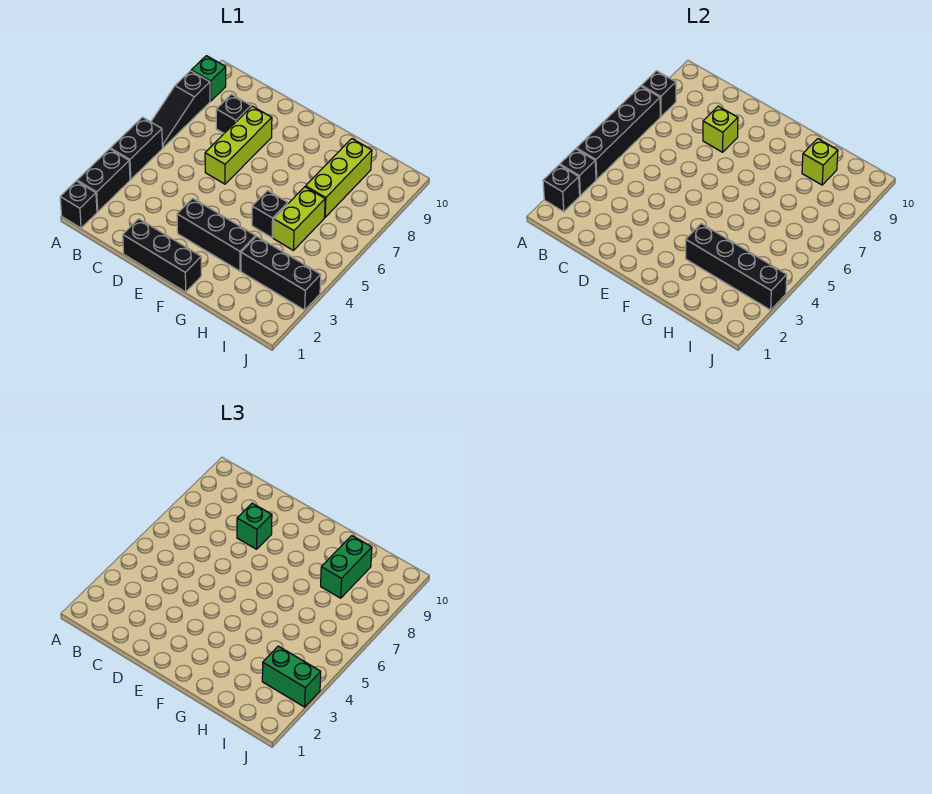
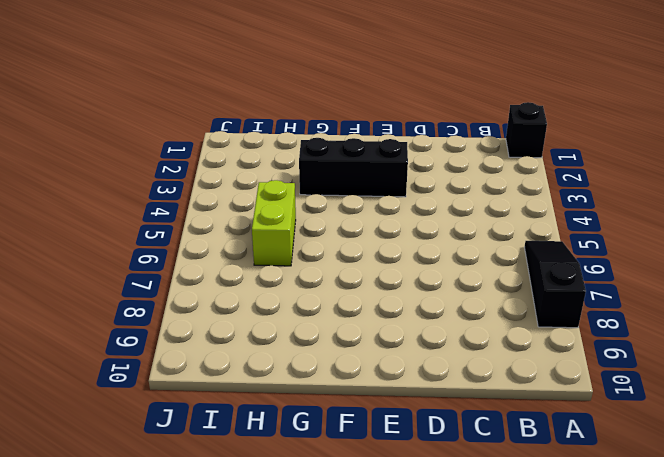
none -> black 1x2 brick [77,149,130,212]
none -> black 1x2 brick [110,117,162,179]
none -> green 1x1 brick [191,56,226,101]

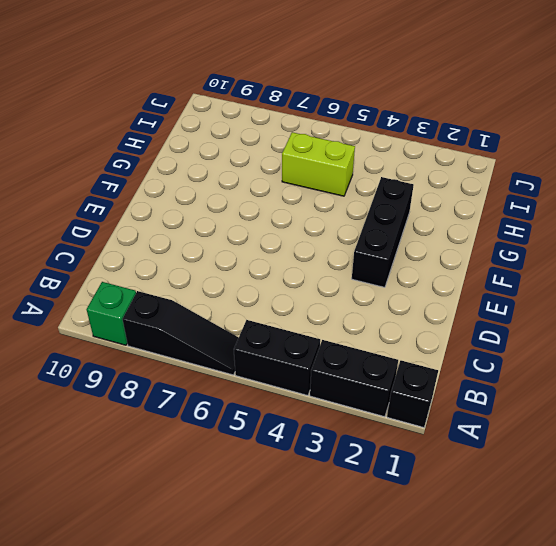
none -> black 1x1 brick [216,94,251,133]
none -> black 1x3 brick [123,219,201,292]
none -> lime 1x3 brick [205,106,272,184]

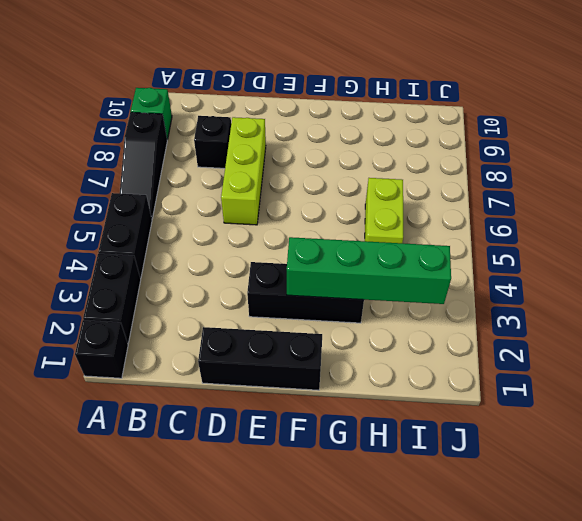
green 1x4 brick [287,237,451,304] -> black 1x4 brick [686,224,787,310]
none -> black 1x1 brick [252,191,288,238]
none -> black 1x3 brick [241,236,321,310]
none -> lime 1x3 brick [305,139,372,217]

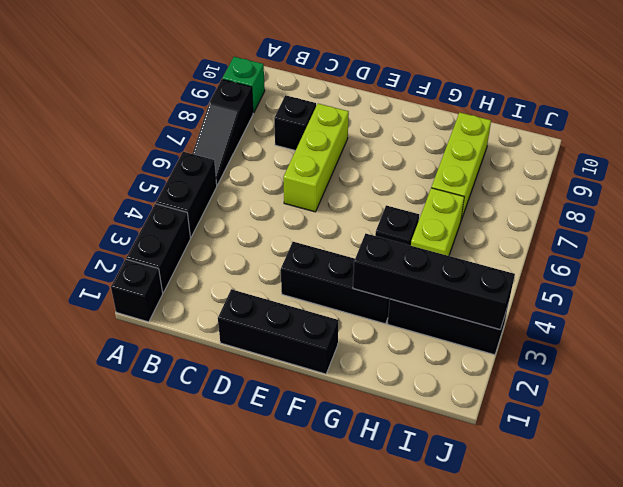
none -> black 1x1 brick [543,165,580,212]
none -> black 1x1 brick [560,149,596,195]
none -> black 1x4 brick [576,86,660,179]

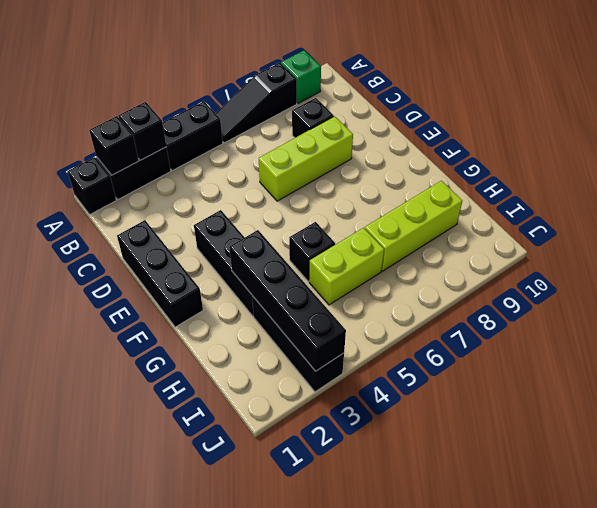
none -> black 1x4 brick [576,86,660,179]
none -> black 1x1 brick [641,71,676,116]
none -> lime 1x1 brick [703,106,738,152]

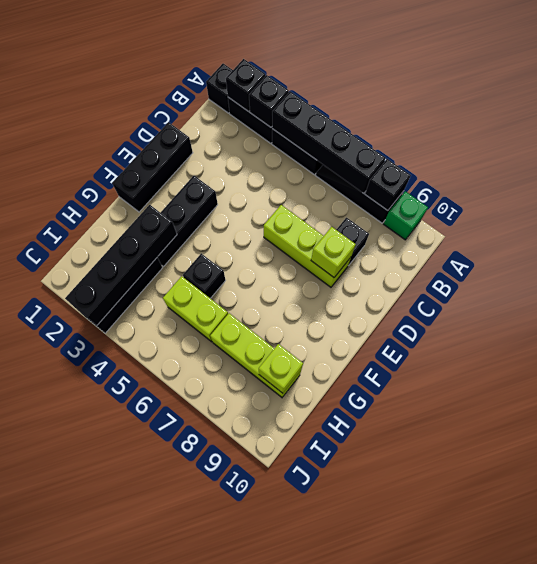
none -> green 1x1 brick [237,503,272,549]
none -> green 1x2 brick [321,536,372,598]
none -> green 1x2 brick [262,646,321,707]

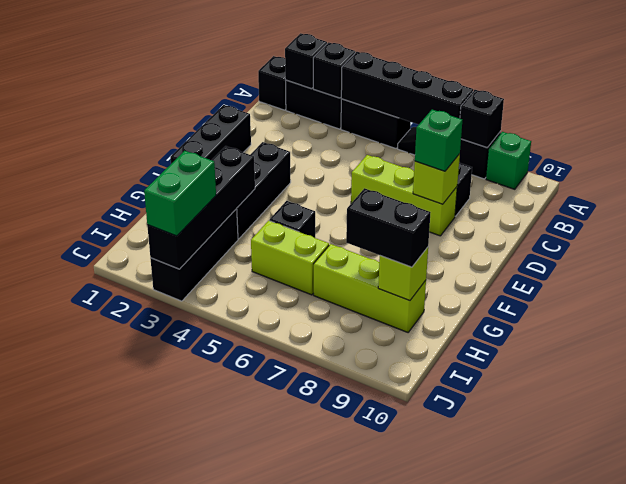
black 1x2 brick [346,188,431,267] -> green 1x2 brick [321,536,372,598]

